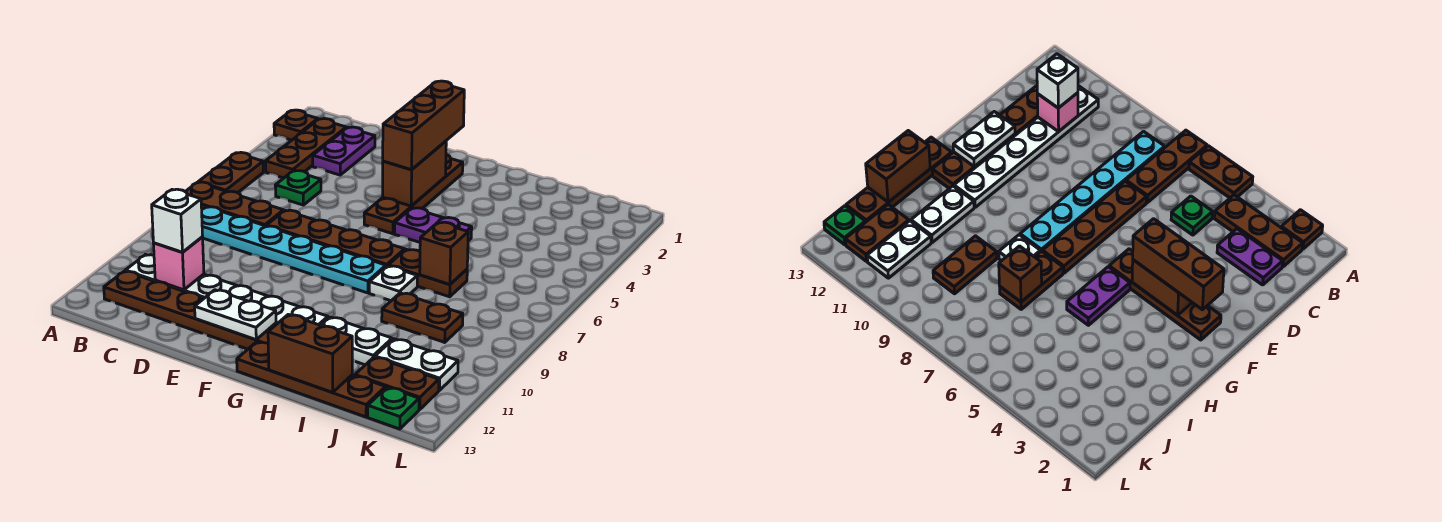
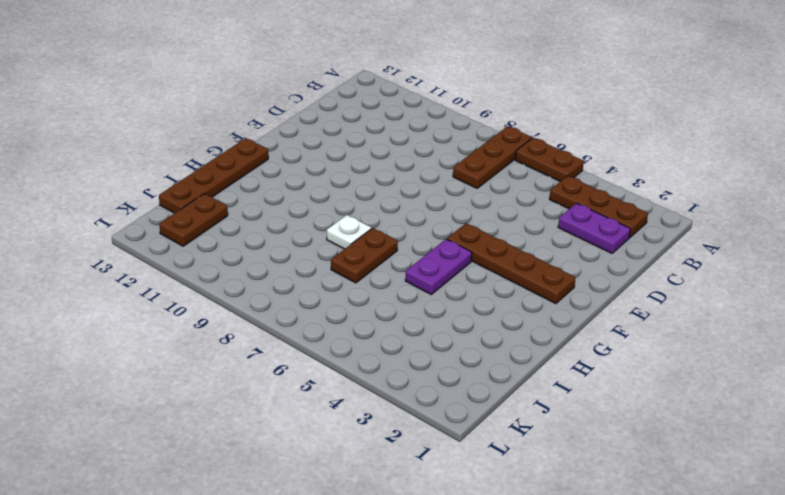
none -> brown 1x1 plate [274,110,318,140]
none -> cyan 1x6 plate [202,207,386,293]
none -> white 1x6 plate [125,255,328,325]

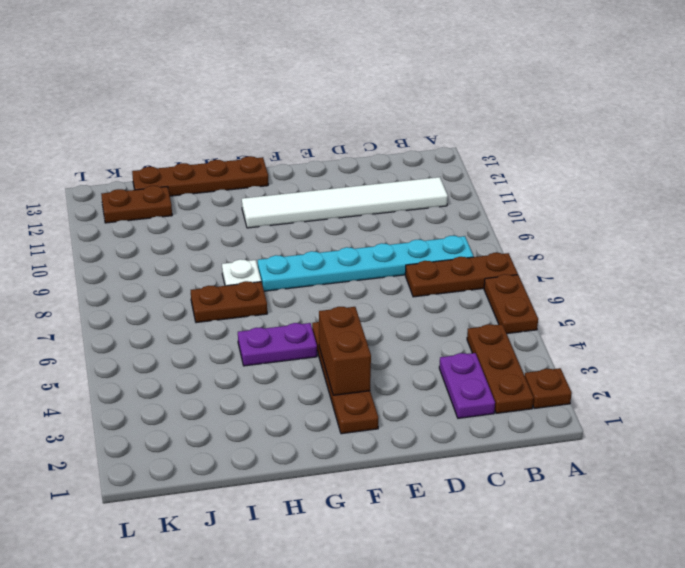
white 1x6 tile [242,177,448,228] -> white 1x6 plate [125,255,328,325]
none -> brown 1x6 plate [104,271,277,349]
none -> green 1x1 plate [275,171,321,205]
none -> brown 1x4 plate [267,210,405,267]

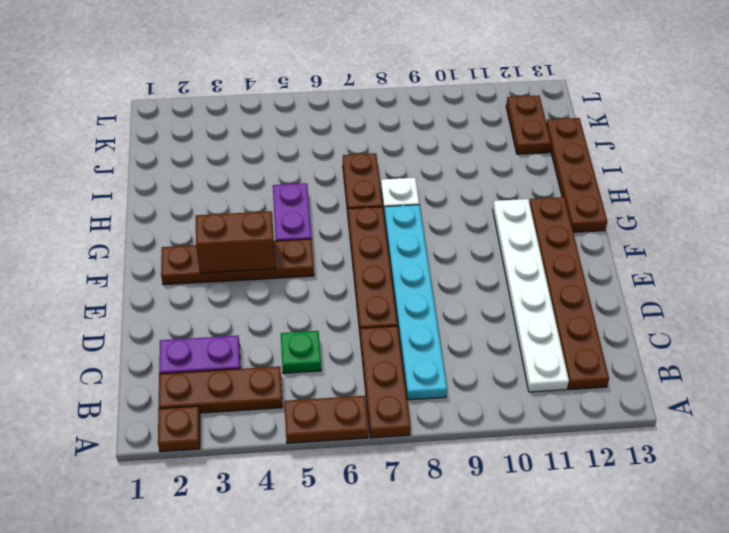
none -> white 1x2 plate [321,317,392,365]
none -> brown 1x2 plate [382,293,463,342]
none -> white 1x2 plate [375,339,458,391]

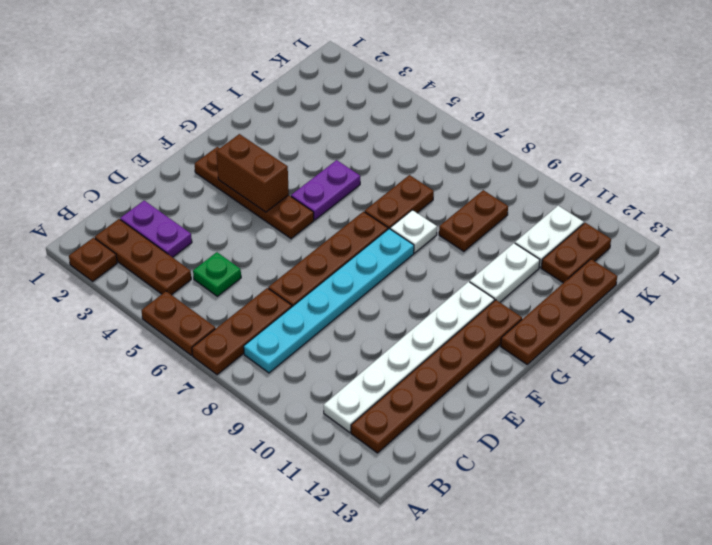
none -> green 1x1 plate [368,387,419,429]
none -> pink 1x1 brick [153,237,204,290]
none -> white 1x2 plate [195,290,276,340]

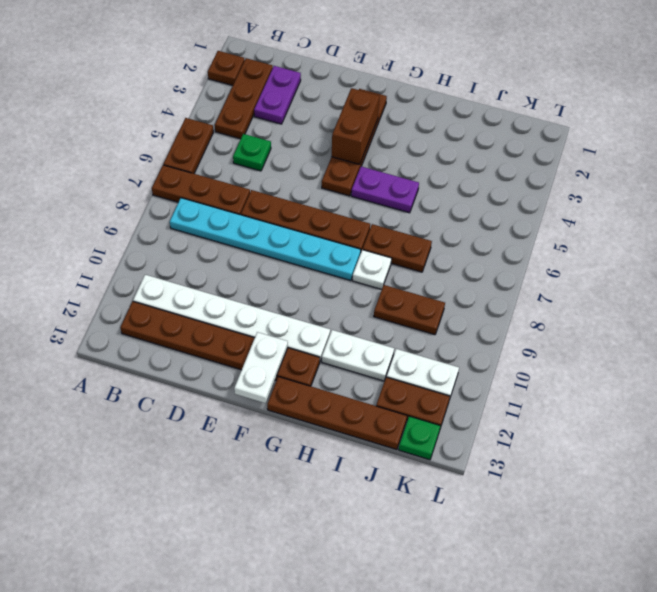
white 1x2 plate [234,332,288,403] -> white 1x2 plate turned to [195,290,276,340]
none -> pink 1x1 brick [153,237,204,290]
none -> brown 1x2 brick [268,314,352,392]
none -> brown 1x1 brick [420,222,468,285]

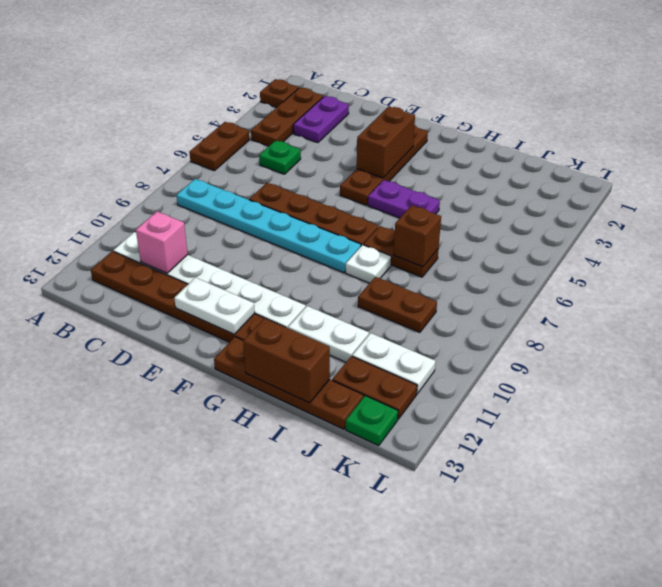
none -> brown 1x3 plate [185,182,283,226]
none -> white 1x1 brick [152,189,203,252]
none -> brown 1x3 brick [383,81,464,170]

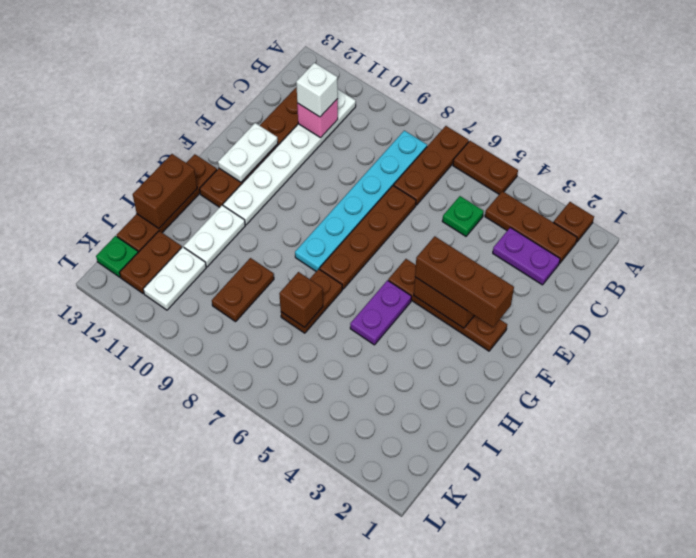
none -> white 1x1 plate [369,266,417,301]

